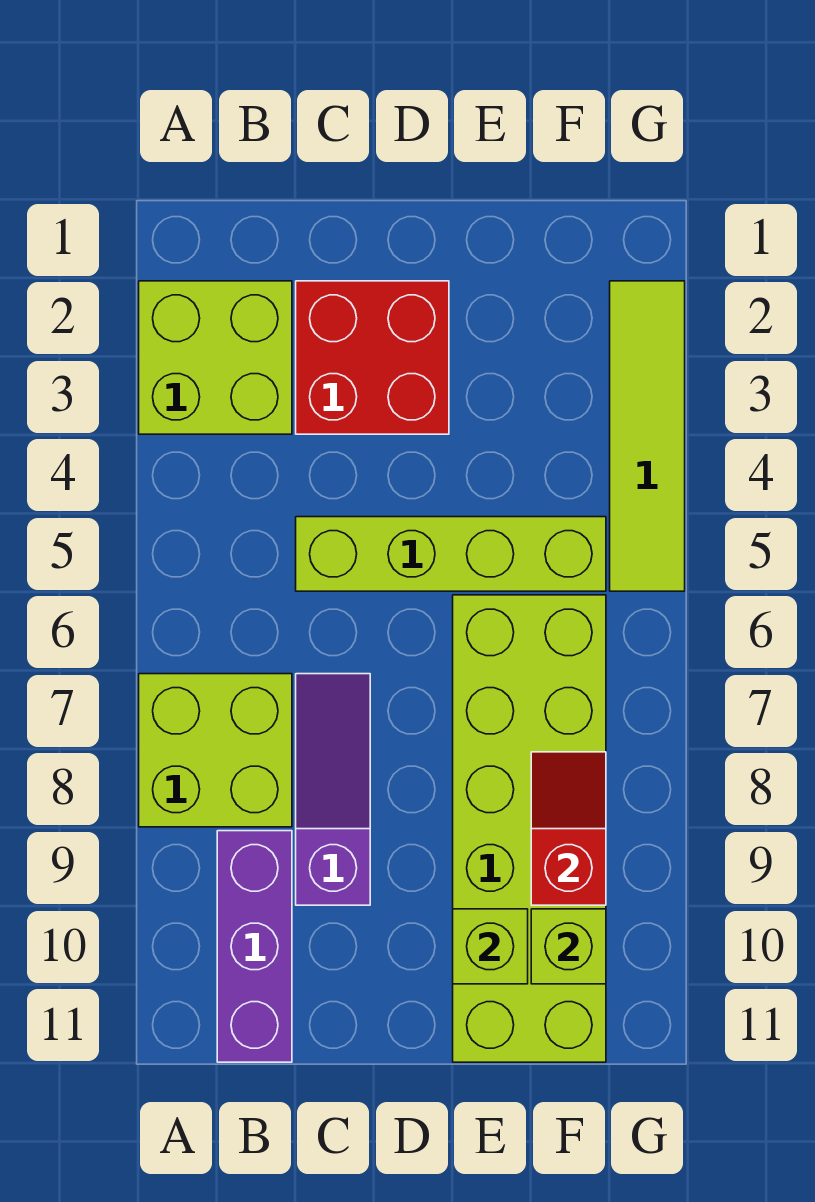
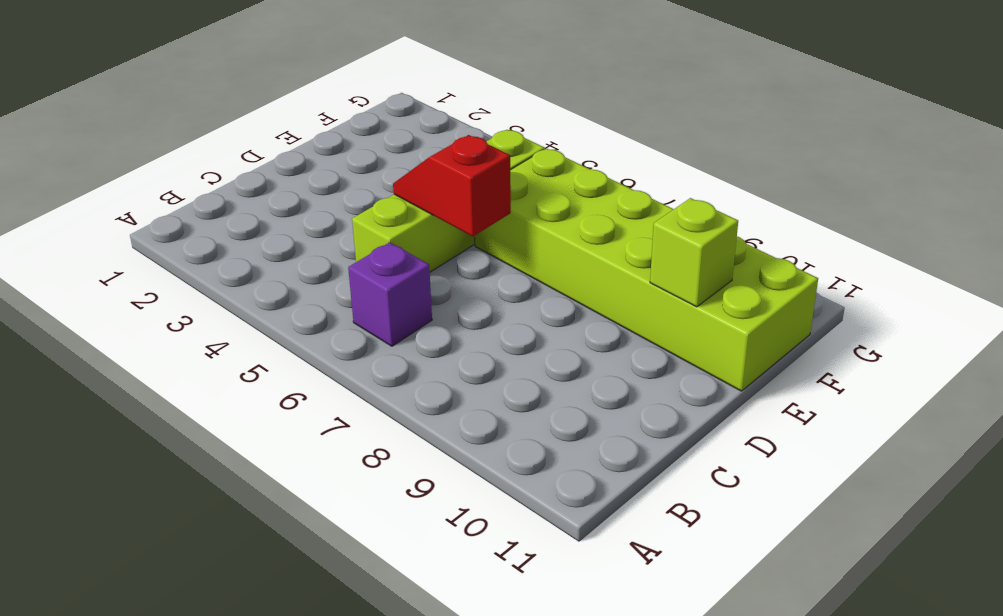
purple 1x1 brick [348,242,432,346] -> none
red 1x2 slope [393,135,511,237] -> red 1x2 slope moved to [531,752,606,905]
none -> lime 2x2 brick [139,281,292,434]
none -> lime 2x2 brick [139,674,292,827]

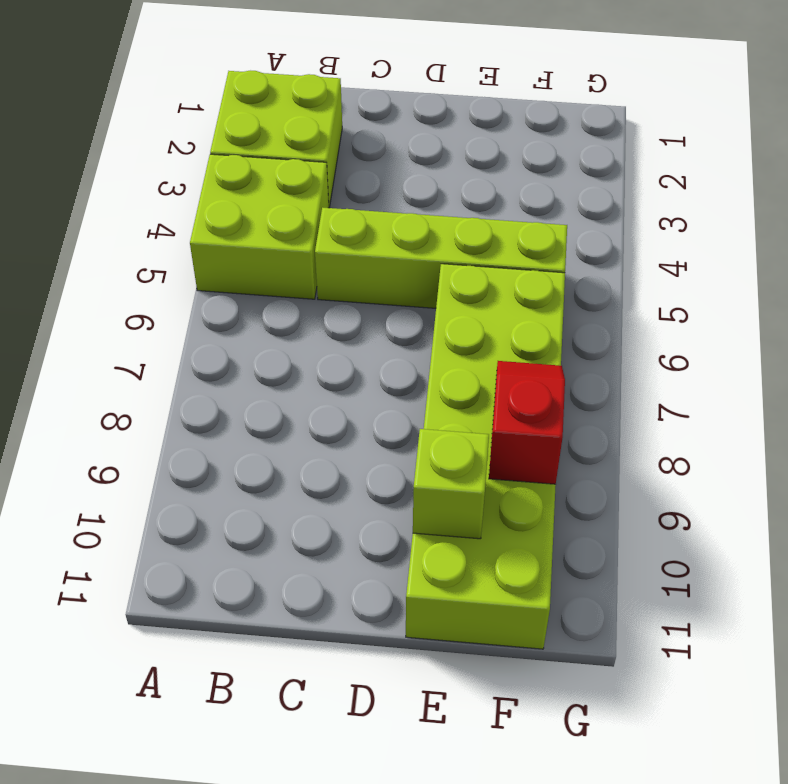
lime 2x2 brick [190,154,329,299] -> lime 2x2 brick moved to [139,674,292,827]
none -> purple 1x3 brick [217,831,292,1062]
none -> red 2x2 brick [296,281,449,434]

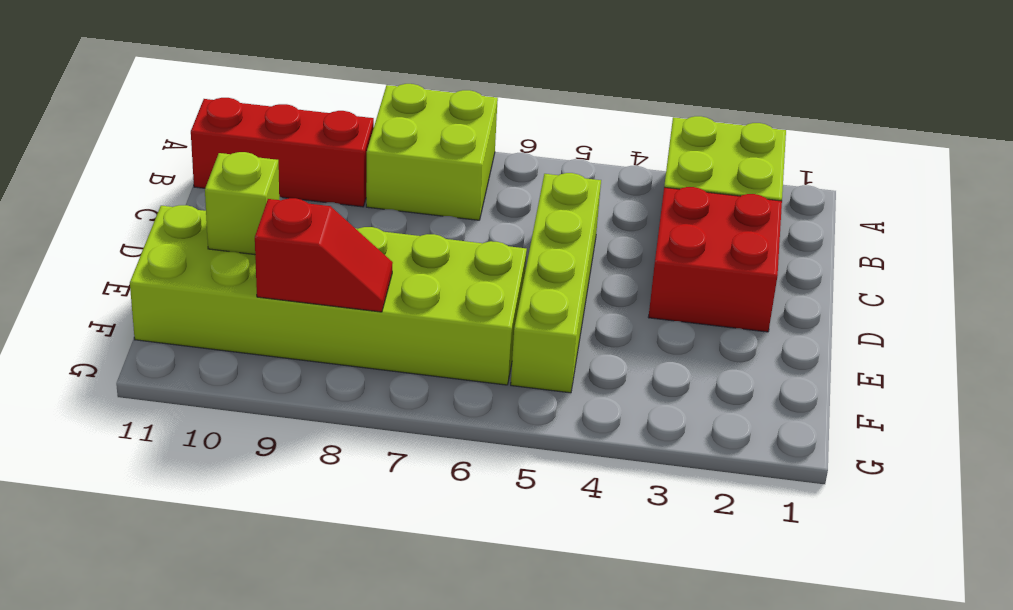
red 1x3 brick [191,98,374,207] -> purple 1x3 brick [217,831,292,1062]
none -> purple 1x3 slope [296,674,370,905]
none -> lime 1x4 tile [610,281,685,591]

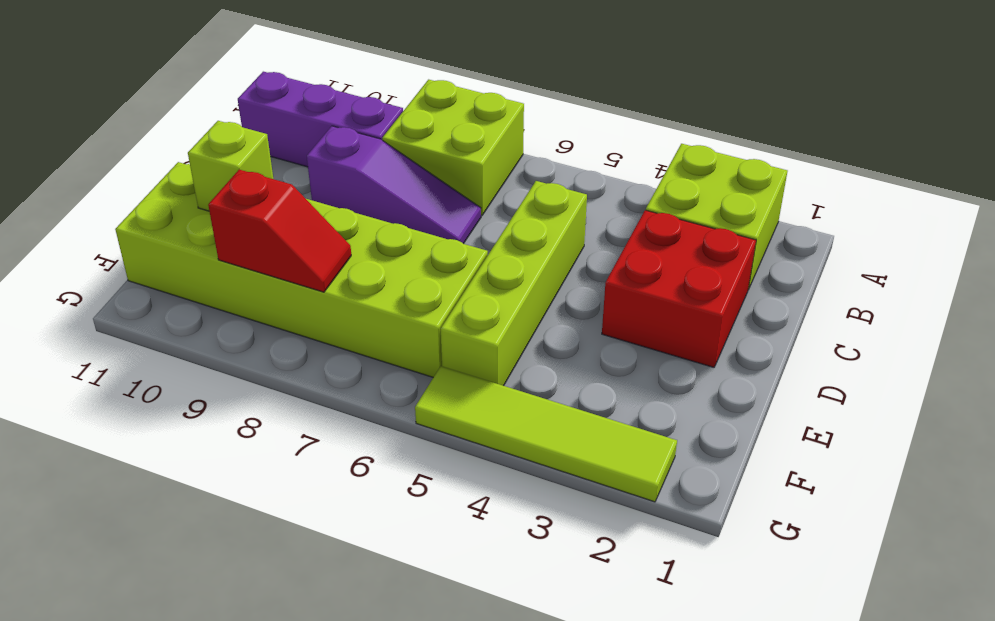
none -> lime 1x1 brick [531,909,606,984]

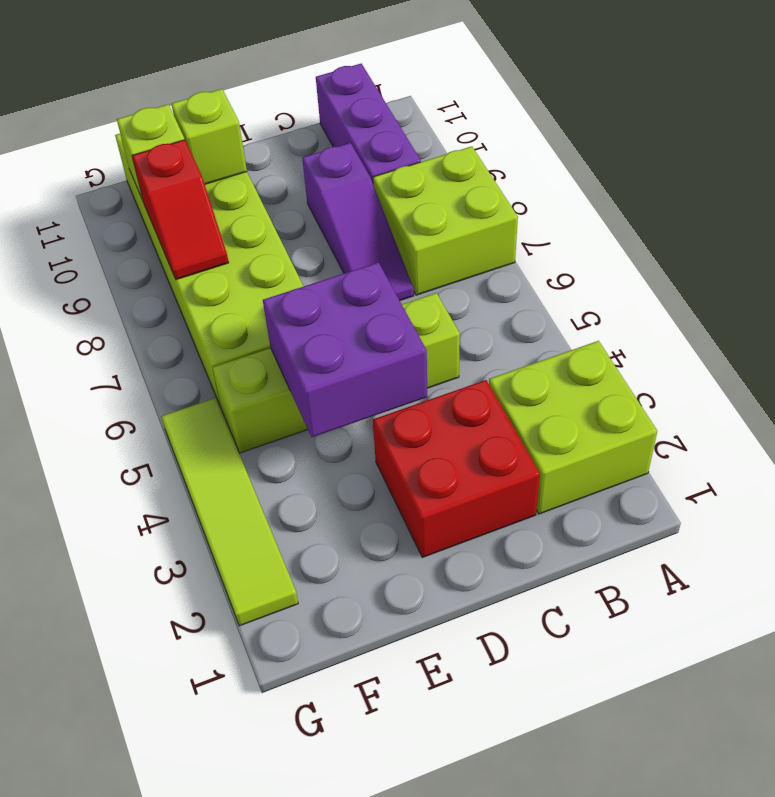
purple 2x2 brick [263,262,427,437] -> none

